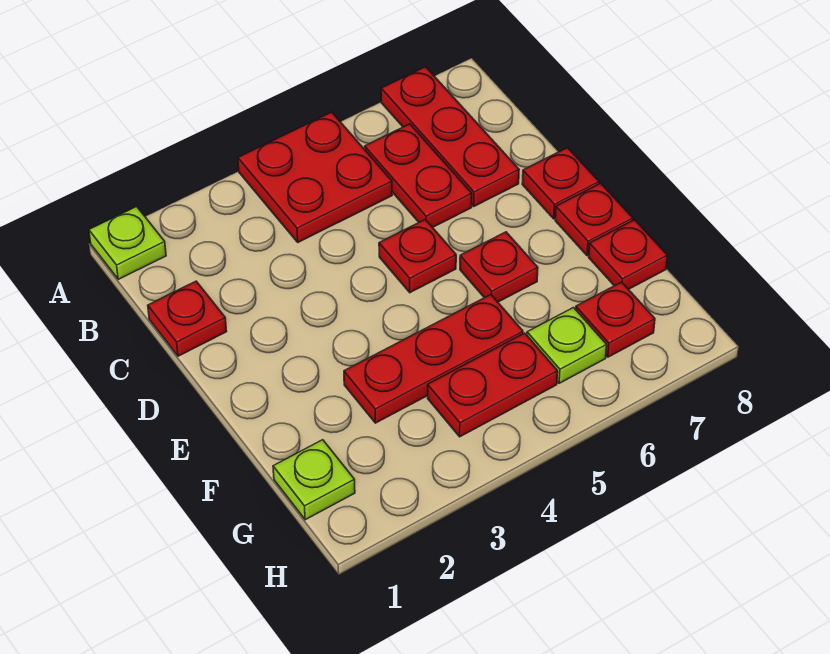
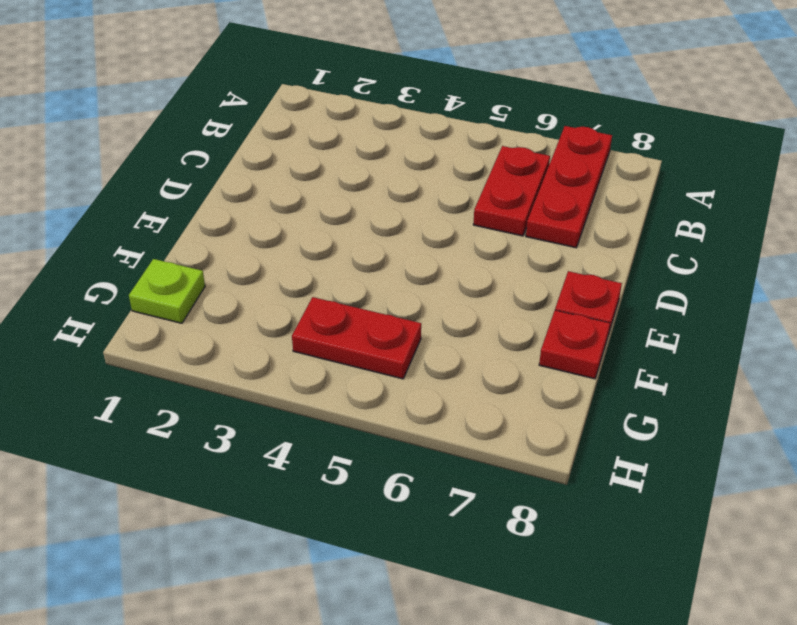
none -> lime 1x1 plate [89,207,166,279]
none -> red 2x2 plate [238,112,392,242]
none -> red 1x1 plate [148,281,227,356]

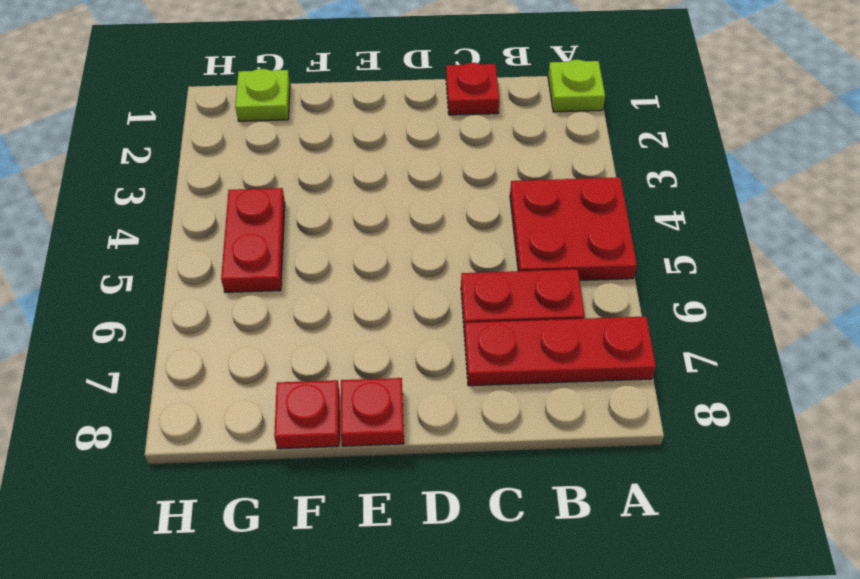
none -> red 1x1 plate [379,219,456,293]
none -> red 1x1 plate [522,148,599,219]
none -> red 1x1 plate [460,232,538,302]

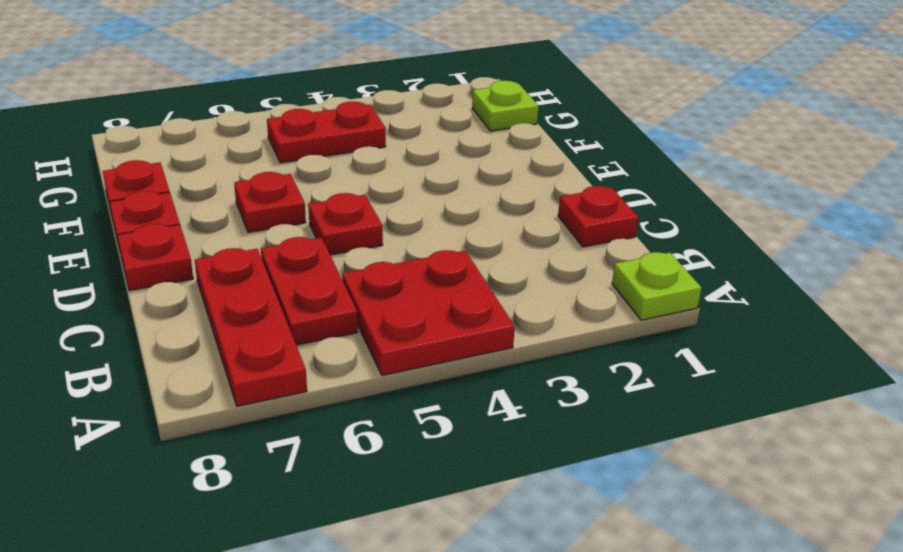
none -> red 1x3 plate [344,295,523,423]
none -> lime 1x1 plate [527,308,607,383]
none -> red 1x1 plate [576,282,655,357]

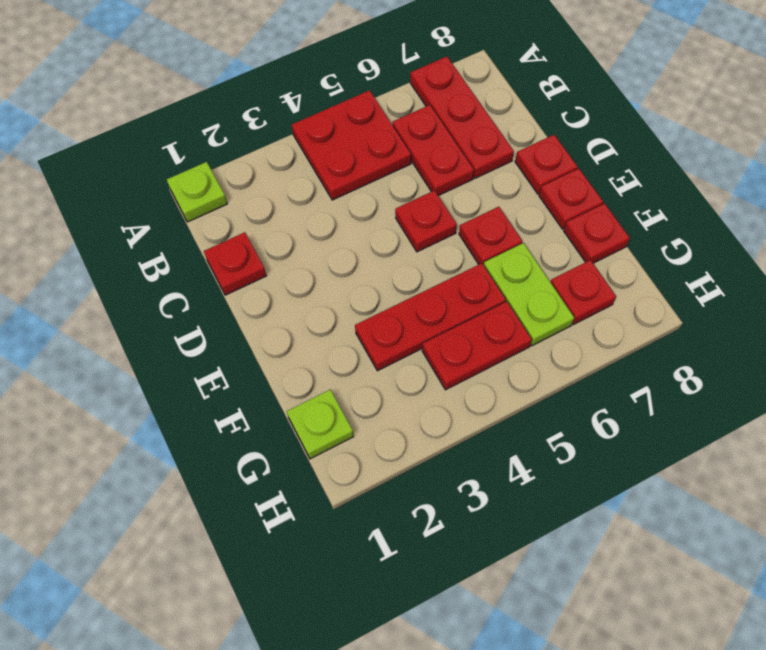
lime 1x2 plate [484,243,574,346] -> lime 1x1 plate [527,308,607,383]

